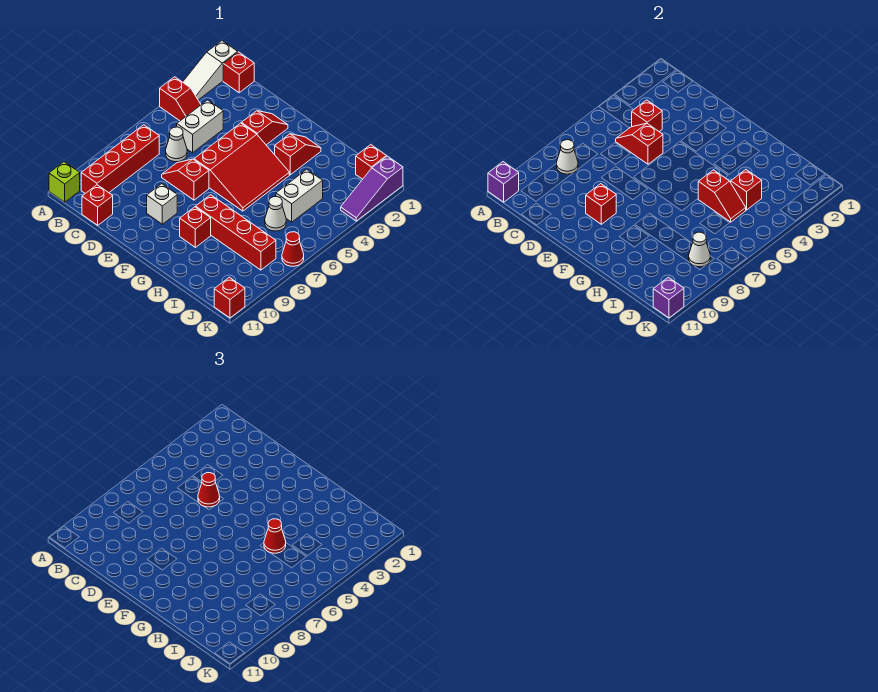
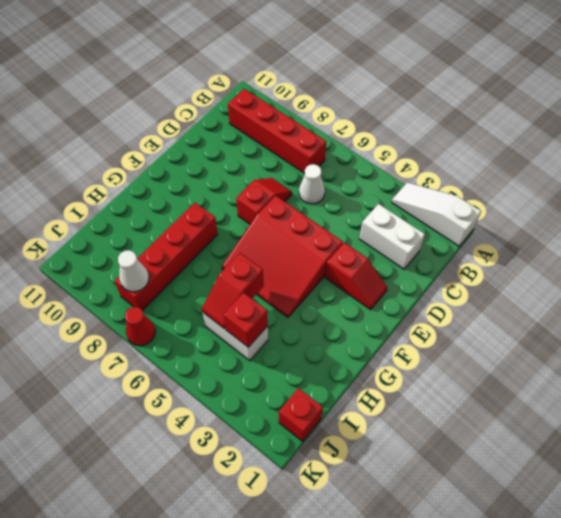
white 1x2 brick [359,204,425,269] -> white 1x2 brick moved to [177,100,223,153]
none -> red 1x2 slope [160,77,201,121]
none -> lime 1x1 brick [49,162,80,202]
none -> red 1x1 brick [223,52,254,93]
none -> red 1x1 brick [82,185,113,225]

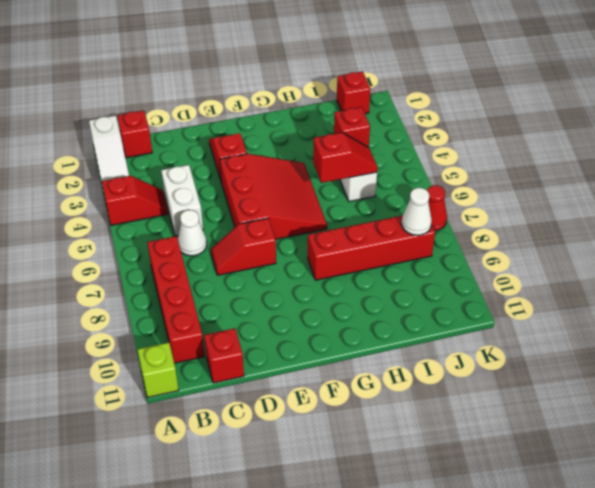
none -> white 1x1 brick [147,184,177,224]
none -> red 1x2 slope [275,134,321,175]
none -> red 1x1 brick [180,207,211,247]
none -> white 1x1 cone [265,197,286,231]

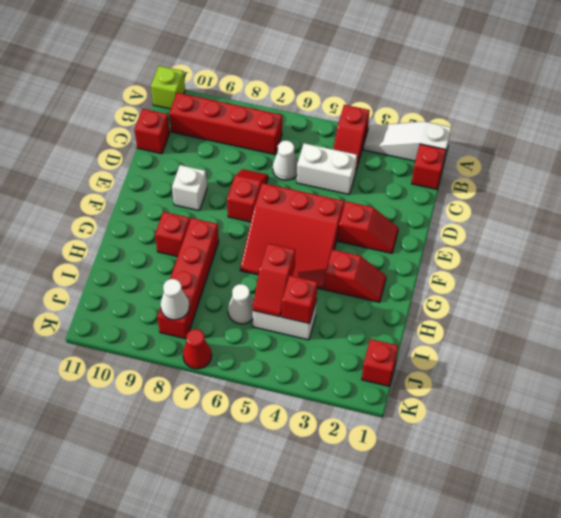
none -> purple 1x3 slope [341,156,403,221]
none -> red 1x1 brick [214,277,245,318]
none -> purple 1x1 brick [488,162,519,202]
none -> white 1x1 cone [557,140,578,174]

